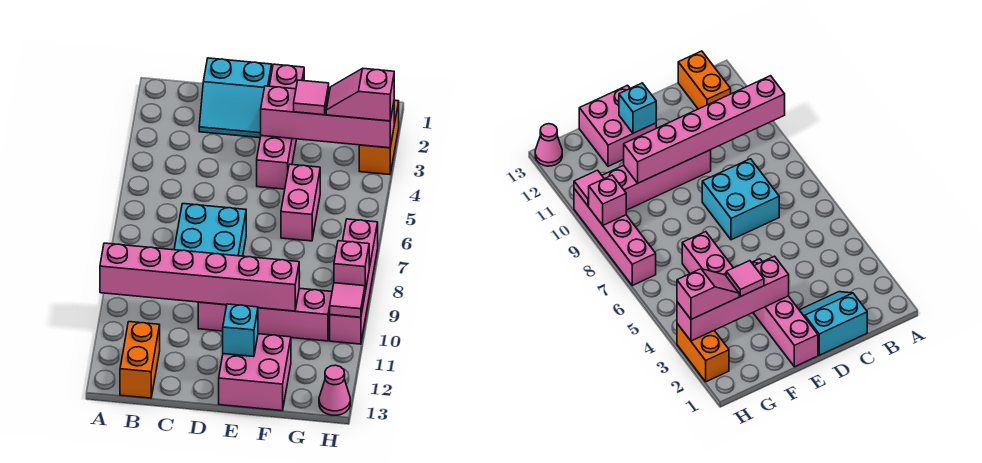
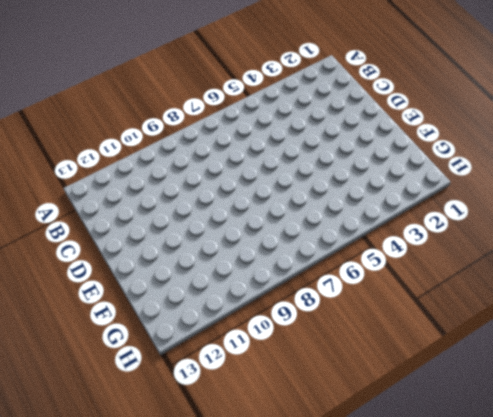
none -> orange 1x2 brick [120,322,160,398]
none -> cyan 2x2 slope [199,58,272,138]
none -> cyan 2x2 brick [174,204,246,256]

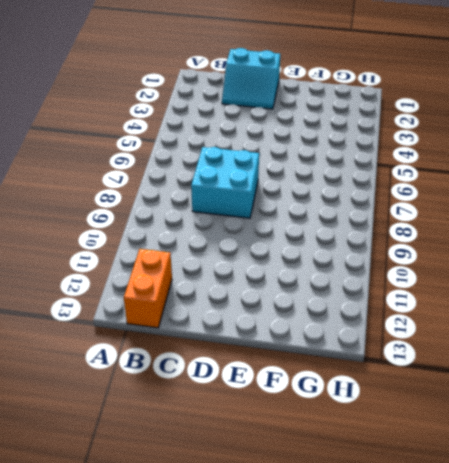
none -> pink 1x4 brick [198,288,332,341]
none -> pink 1x4 brick [257,64,304,189]
none -> pink 2x2 brick [219,334,291,411]

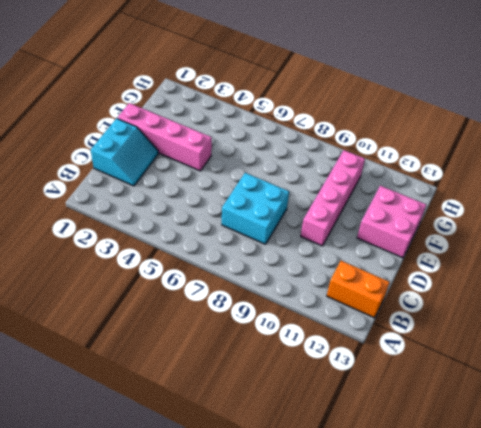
none -> pink 1x2 brick [281,164,320,241]
none -> orange 1x2 brick [359,100,399,175]
none -> pink 1x4 brick [330,219,378,344]

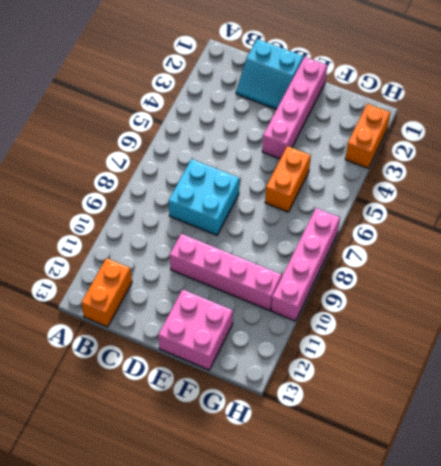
orange 1x2 brick [265,146,311,212] -> pink 1x2 brick [281,164,320,241]
none -> pink 1x1 cone [319,365,350,415]
none -> pink 1x6 brick [100,243,299,311]
none -> pink 1x4 brick [261,86,394,148]

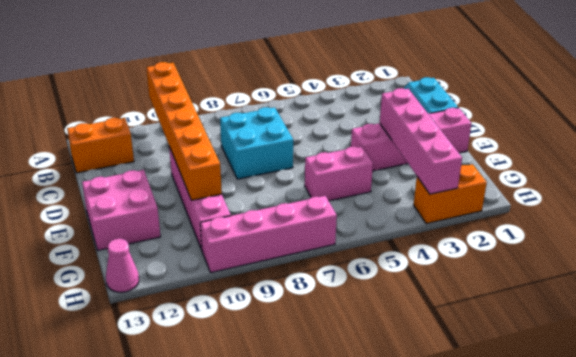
orange 1x6 brick [146,62,222,200] -> pink 1x6 brick [100,243,299,311]
none -> cyan 1x1 brick [223,304,258,357]
none -> pink 1x1 brick [334,241,369,291]
none -> pink 1x1 tile [330,283,365,317]

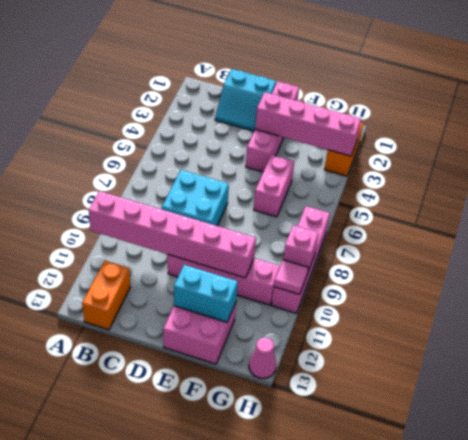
cyan 1x2 brick [174,265,238,322] -> cyan 1x1 brick [223,304,258,357]
none -> pink 1x1 tile [294,80,329,115]
none -> pink 1x2 slope [326,68,394,121]

